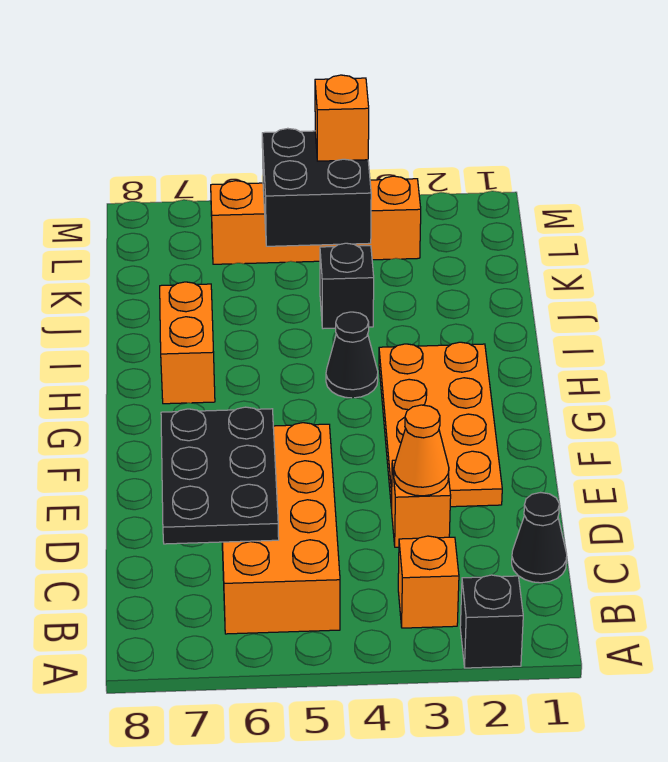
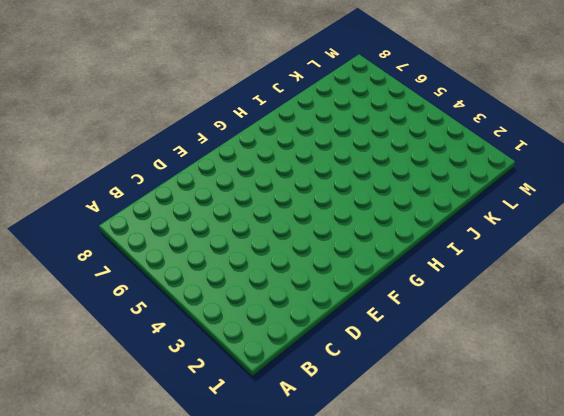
none -> black 1x1 brick [460,575,523,668]
none -> orange 1x1 brick [398,536,459,628]
none -> orange 2x4 brick [222,423,340,634]

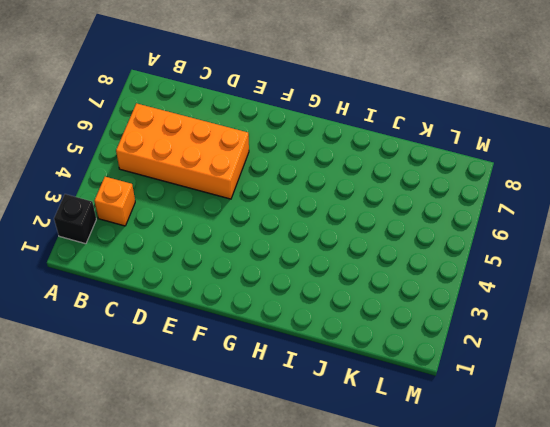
none -> black 1x1 cone [512,493,567,583]
none -> orange 1x1 brick [392,460,451,547]
none -> orange 2x4 plate [379,342,502,508]

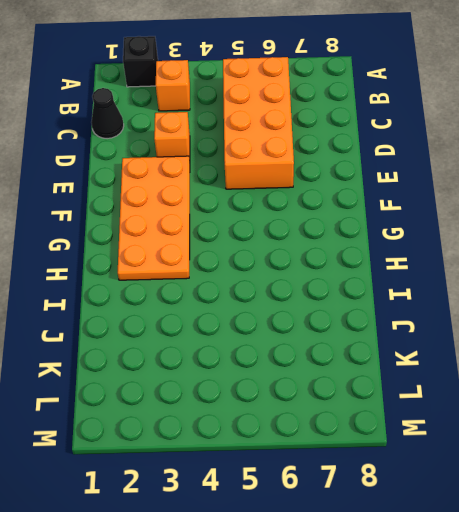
none -> black 1x1 cone [326,312,378,398]
none -> orange 1x2 brick [160,282,215,404]
none -> black 1x1 brick [320,243,374,329]

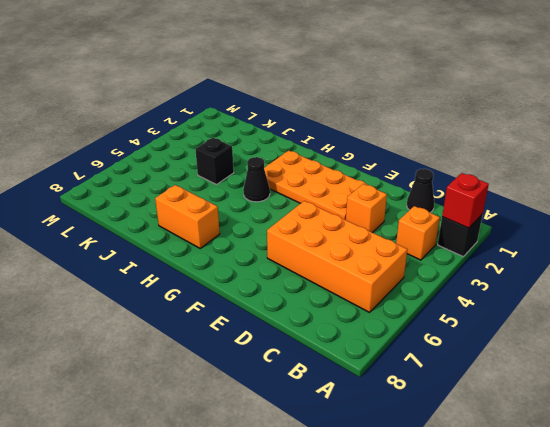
red 1x1 brick [442,173,489,228] -> none
none -> orange 1x4 brick [211,176,421,264]
none -> black 2x3 plate [161,407,279,544]
none -> orange 1x1 cone [394,405,449,496]

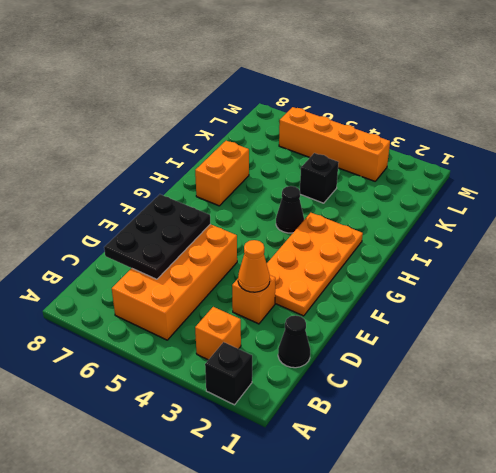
none -> black 2x2 brick [262,128,371,246]
none -> orange 1x1 brick [315,75,369,161]

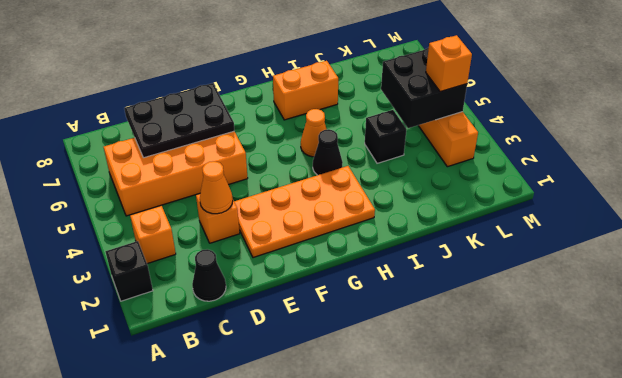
orange 1x1 cone [301,109,327,157] -> none

